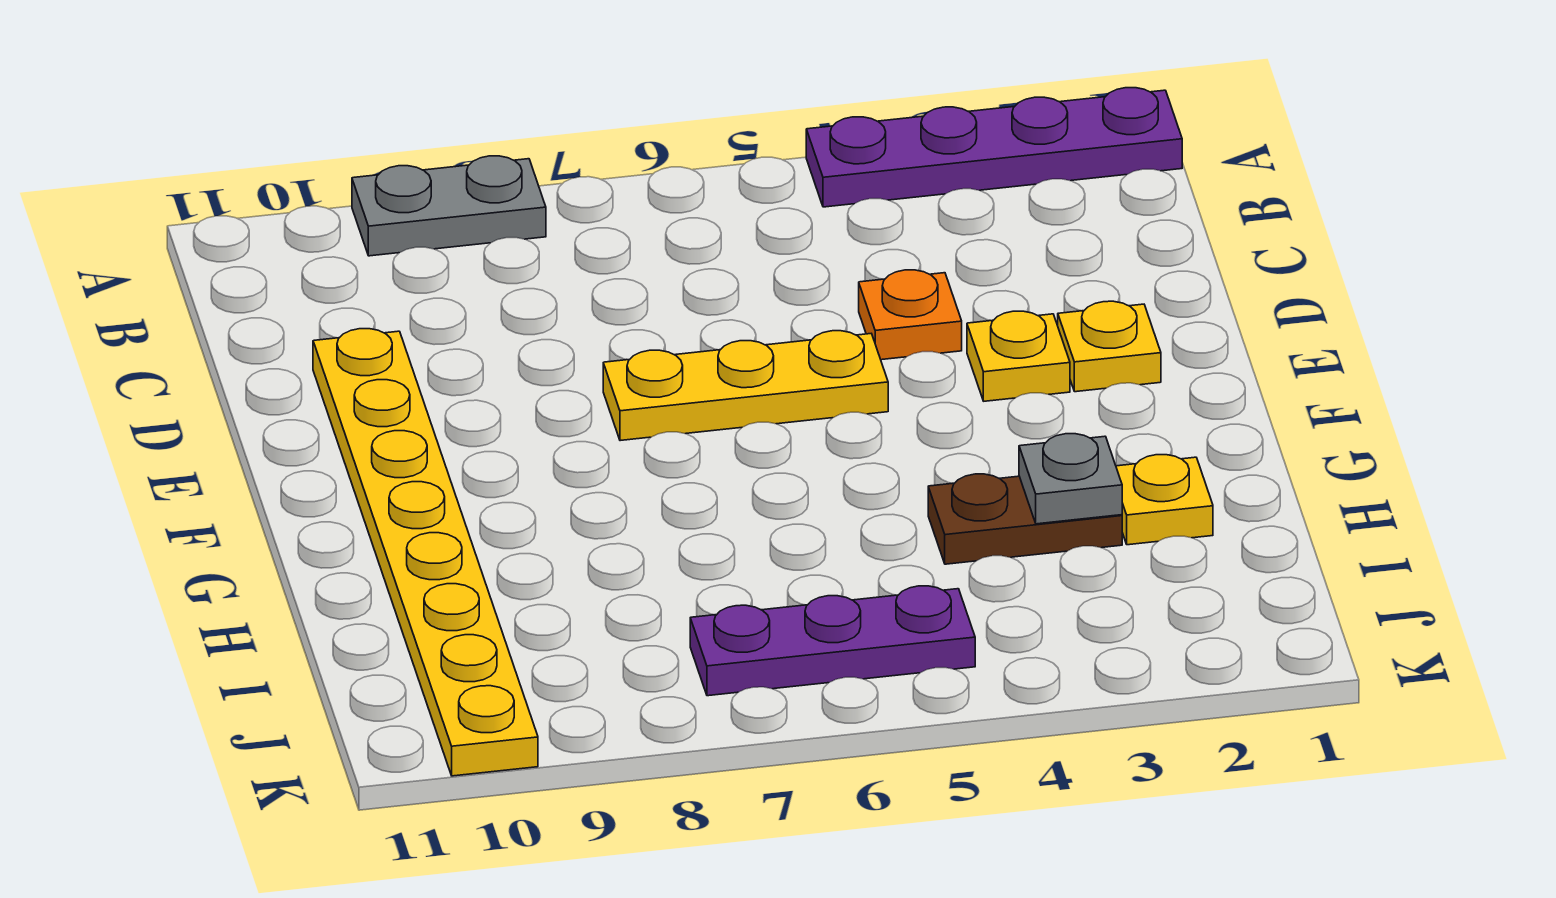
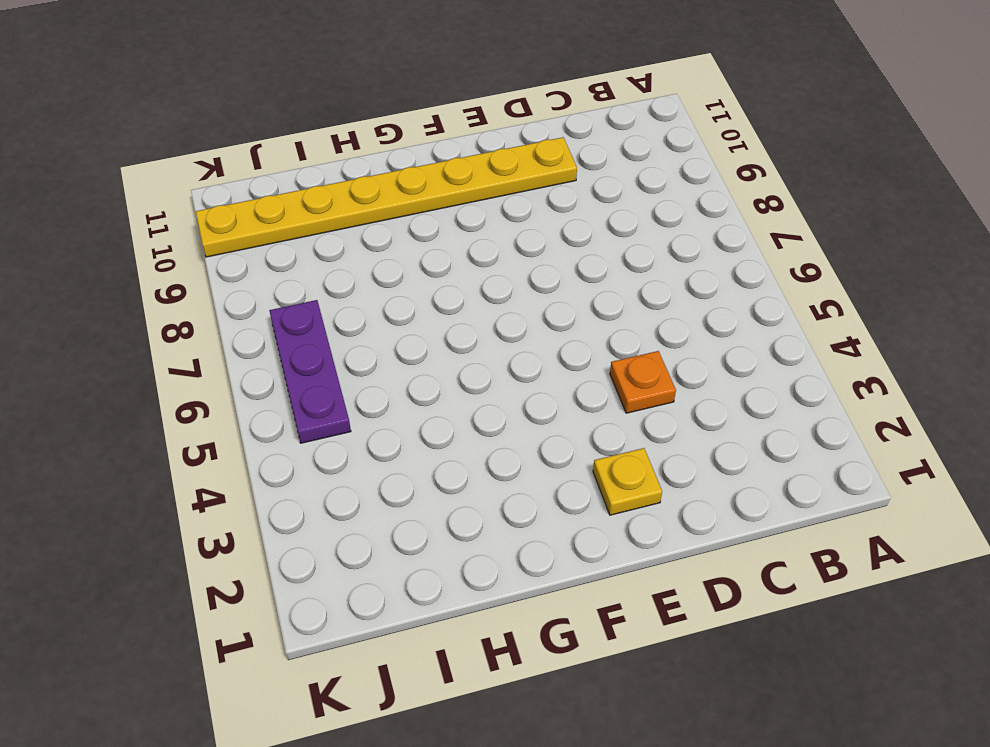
none -> purple 1x4 plate [806,88,1182,207]
none -> grey 1x2 plate [352,156,546,256]

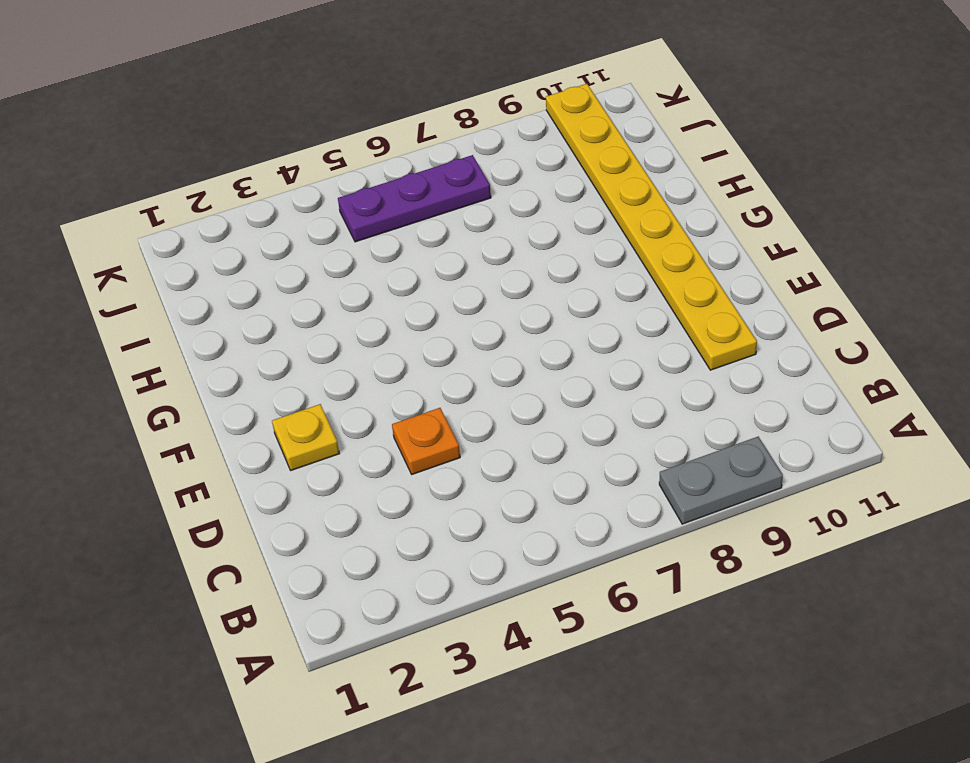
none -> purple 1x4 plate [806,88,1182,207]
none -> yellow 1x1 plate [967,311,1070,401]

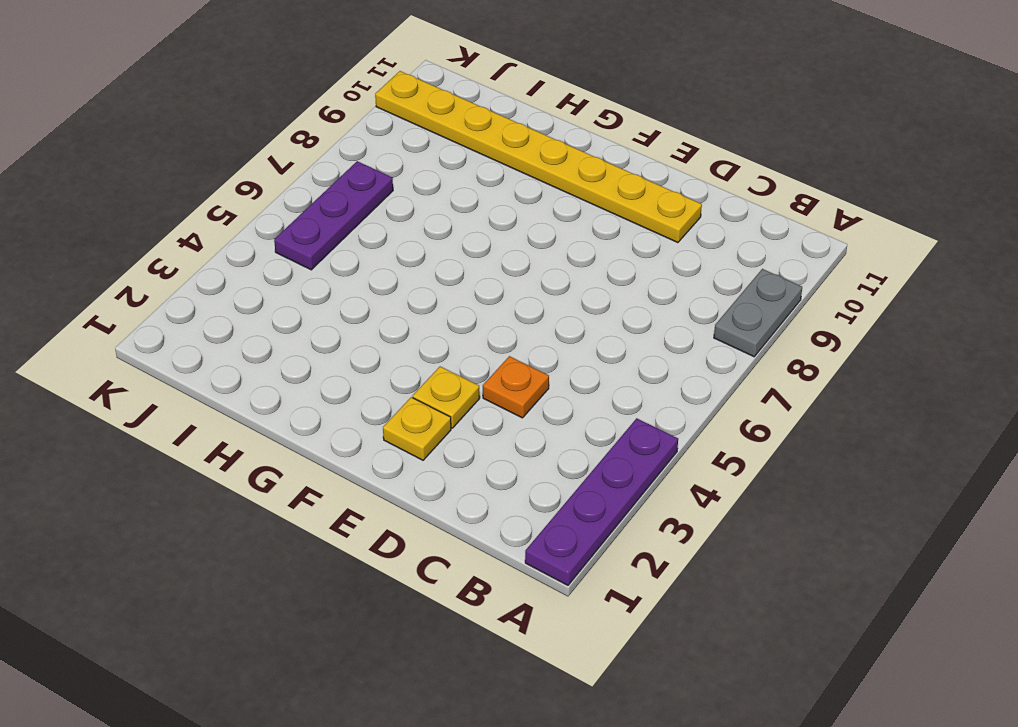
none -> yellow 1x3 plate [603,331,888,441]
none -> yellow 1x1 plate [1116,455,1213,545]

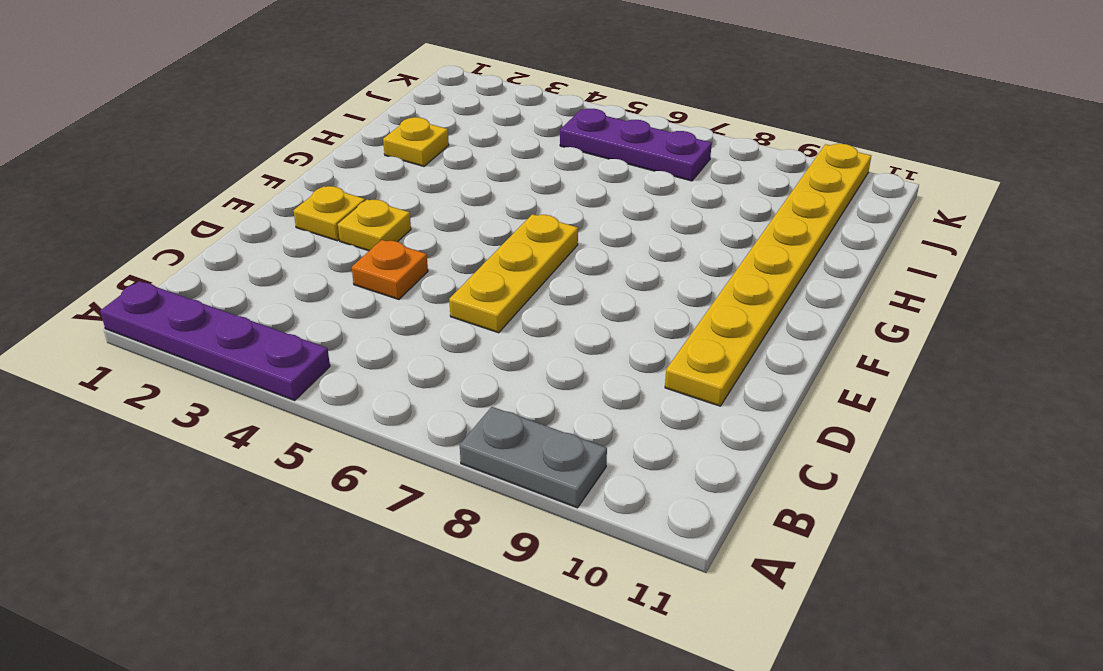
yellow 1x3 plate [449,214,578,333] -> yellow 1x3 plate turned to [603,331,888,441]
none -> brown 1x2 plate [928,474,1122,564]
none -> grey 1x1 plate [1019,434,1122,524]

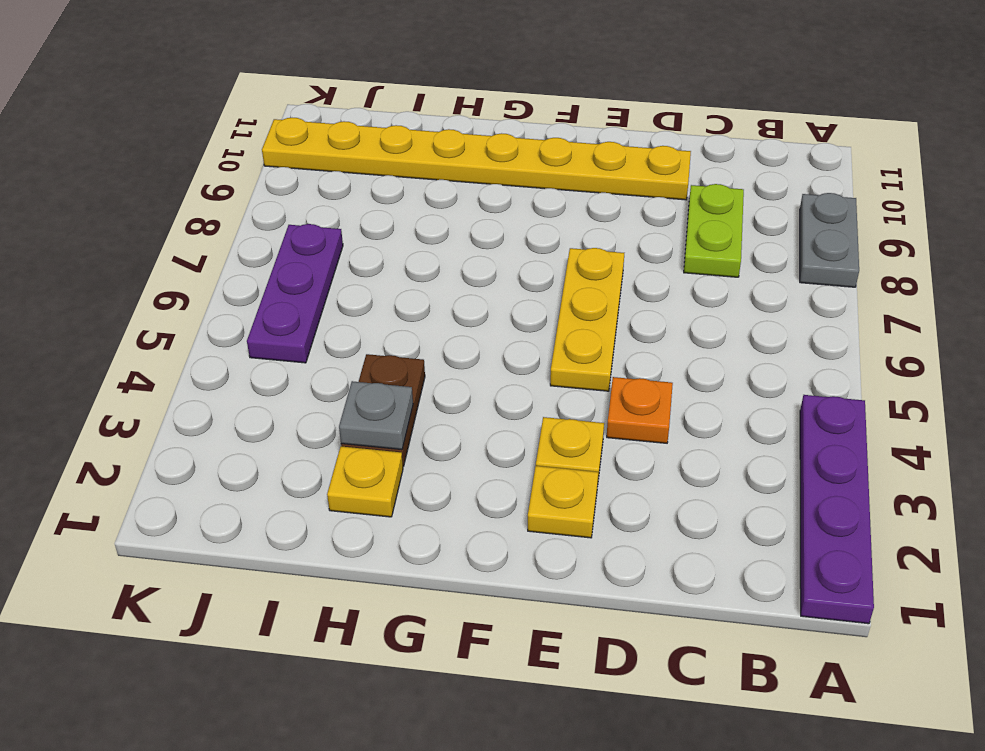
lime 1x2 plate [684,184,744,277] -> none

